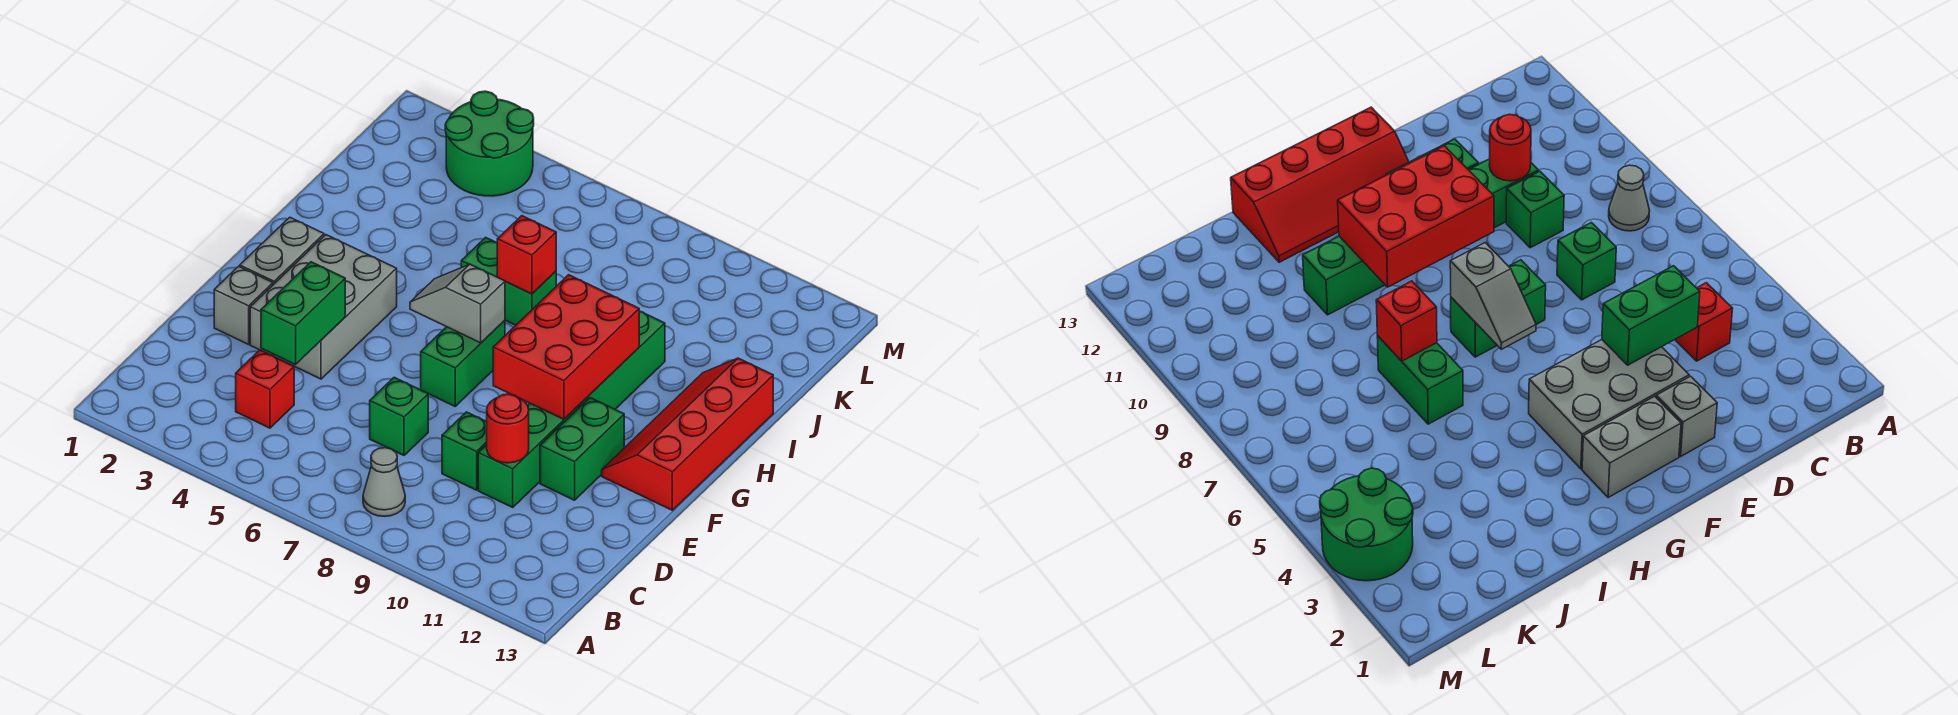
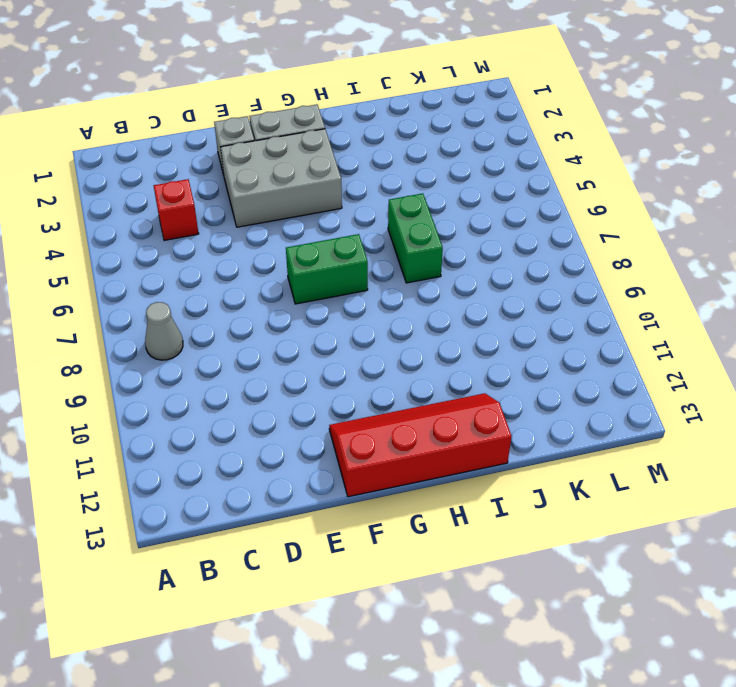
none -> green 1x1 brick [370,377,428,455]
none -> green 1x1 brick [442,412,487,490]
none -> green 1x6 brick [478,311,665,507]

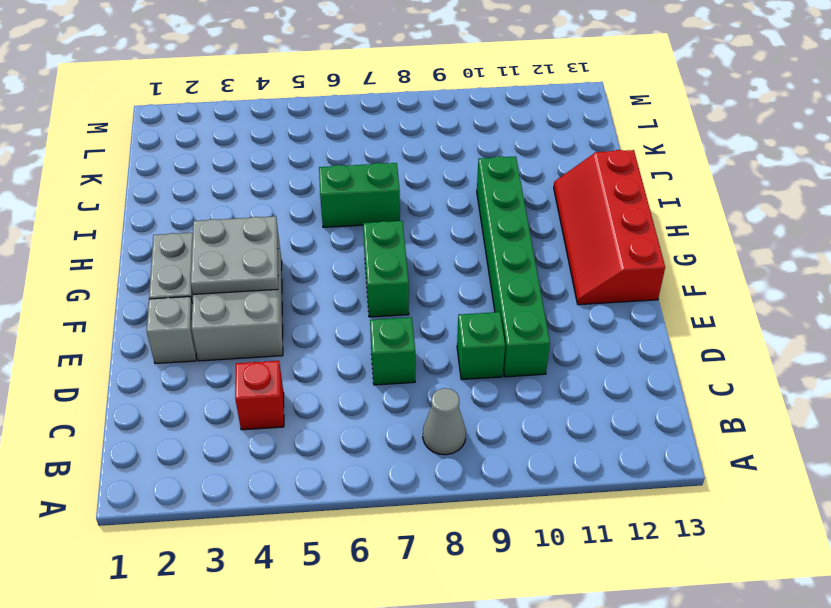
grey 2x2 plate [191,216,278,294] -> none
none -> green 1x2 brick [540,398,624,500]
none -> green 2x2 round brick [445,91,534,196]
none -> green 1x2 brick [261,262,345,365]

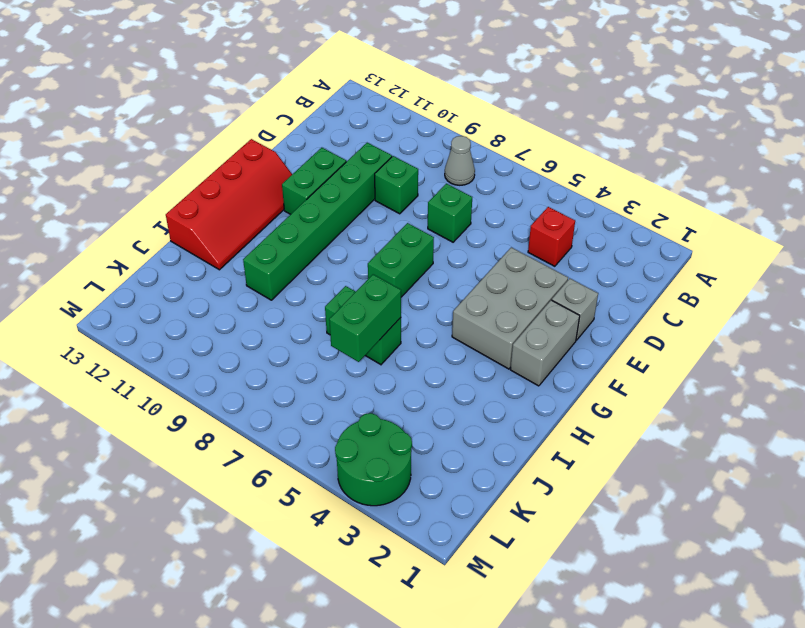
green 1x2 brick [329,274,401,362] -> green 1x2 brick moved to [261,262,345,365]
none -> red 1x1 round brick [487,394,529,463]
none -> red 2x3 brick [493,275,639,419]
none -> grey 1x2 slope [410,264,505,343]

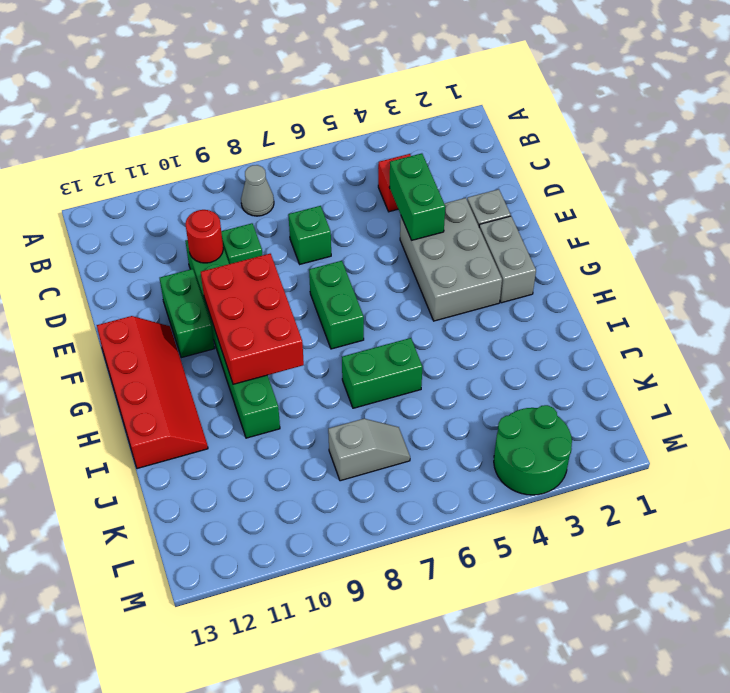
grey 1x2 slope [328,419,410,481] -> grey 1x2 slope moved to [410,264,505,343]
none -> red 1x1 brick [497,216,556,294]

